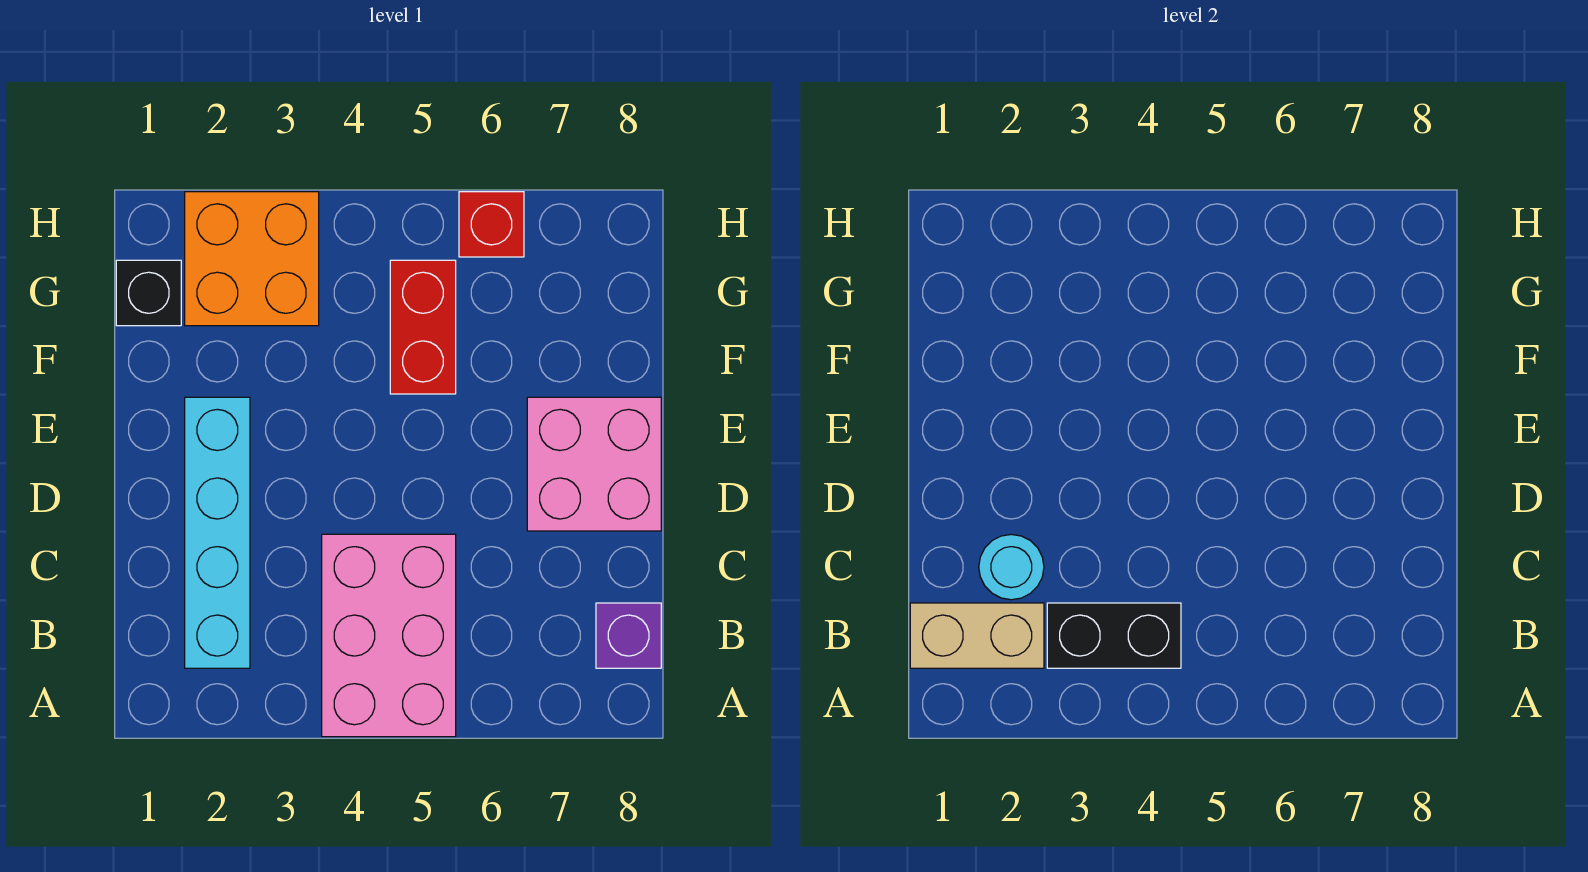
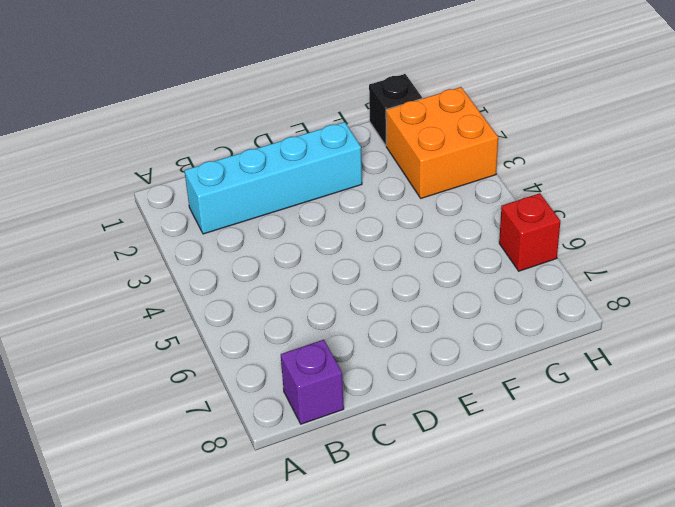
none -> pink 2x3 brick [322,534,456,737]
none -> pink 2x2 brick [527,397,661,531]

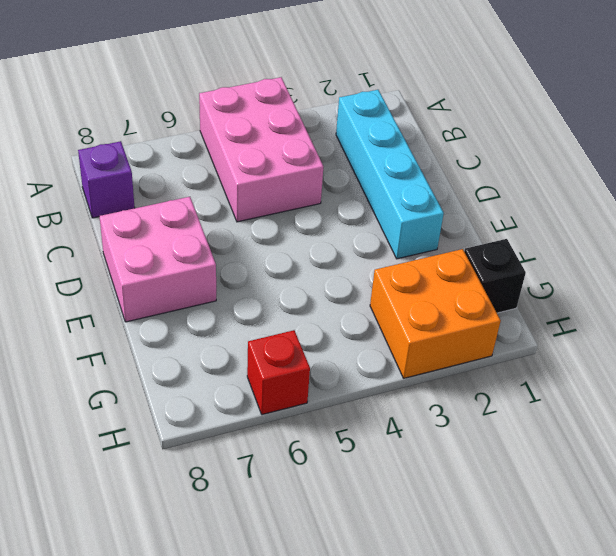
none -> red 1x2 brick [390,260,456,394]
none -> tan 1x2 brick [910,603,1044,668]

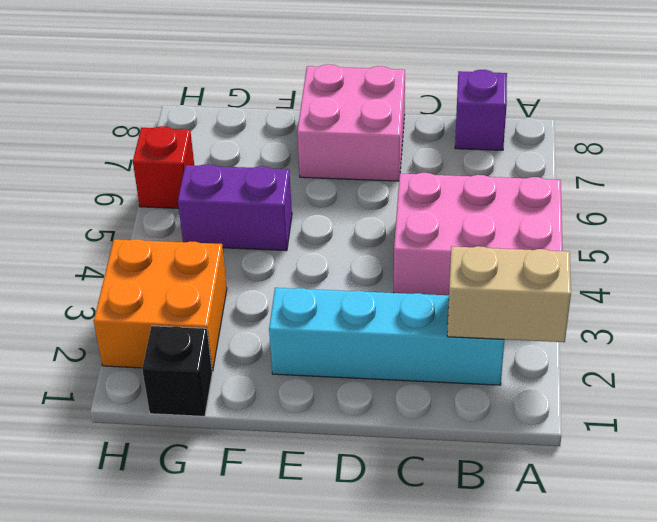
tan 1x2 brick [447,246,571,342] -> tan 1x2 brick turned to [910,603,1044,668]
purple 1x2 brick [178,164,292,251] -> red 1x2 brick [390,260,456,394]
none -> black 1x2 brick [1047,603,1181,668]
none -> cyan 1x1 round brick [979,534,1044,600]

